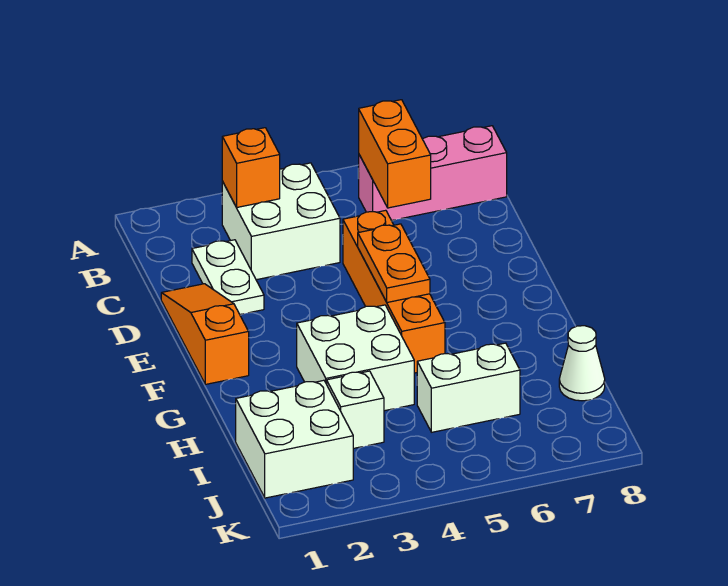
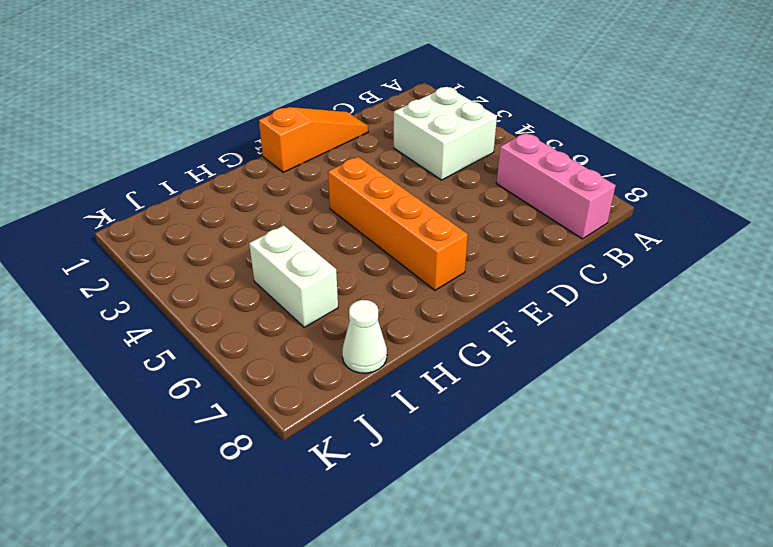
orange 1x4 brick [328,157,468,290] -> orange 1x4 brick turned to [343,210,445,373]
none -> white 1x2 plate [192,240,264,314]
none -> white 2x2 brick [297,305,414,411]
none -> white 2x2 brick [236,380,353,498]

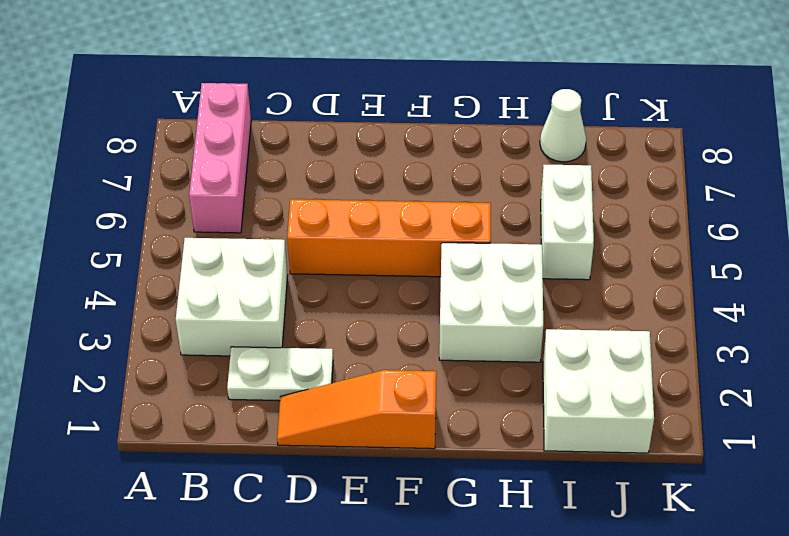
none -> white 1x1 brick [327,371,384,449]
none -> orange 1x1 brick [222,128,280,207]
none -> orange 1x2 brick [359,100,431,208]

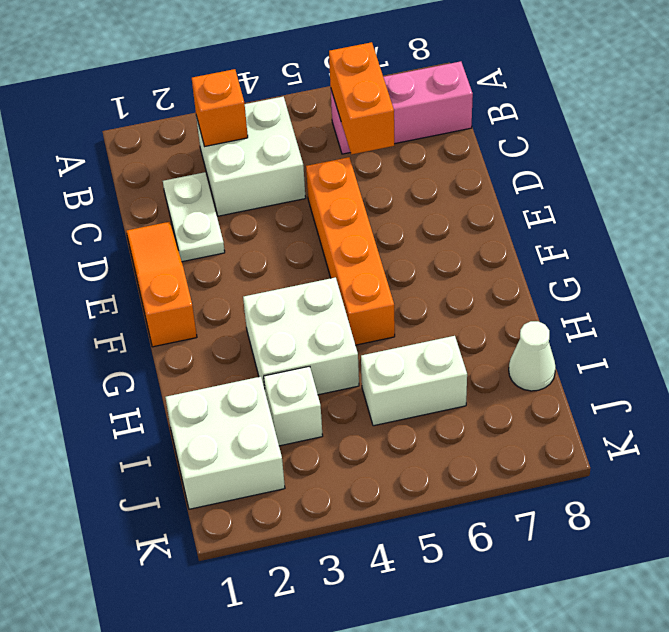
none -> orange 1x2 plate [358,224,430,302]

